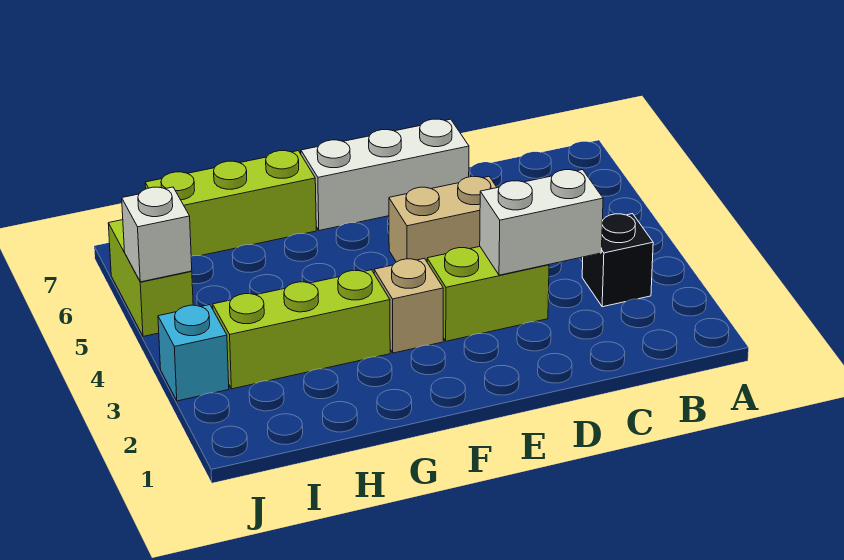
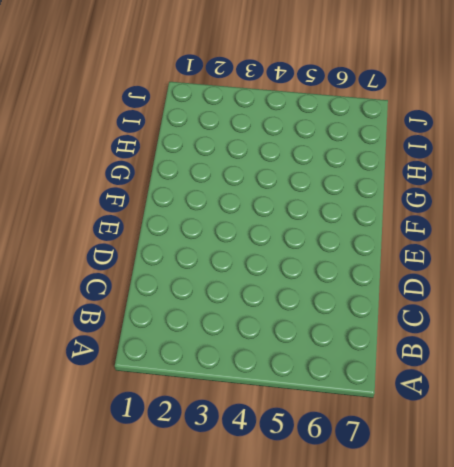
none -> black 1x1 brick [582,214,653,307]
none -> lime 1x2 brick [427,247,549,341]

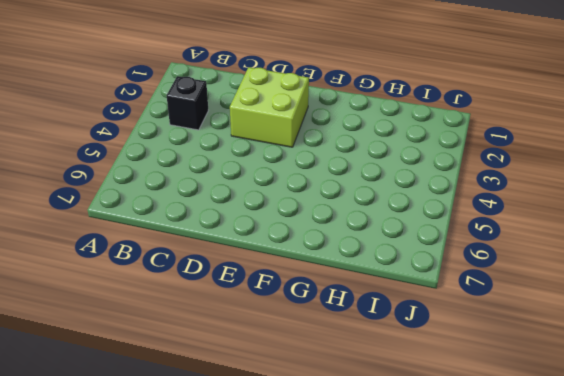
lime 2x2 brick [230,67,309,147] -> lime 1x2 brick [427,247,549,341]
none -> tan 1x2 brick [389,177,497,262]
none -> white 1x3 brick [301,119,469,230]

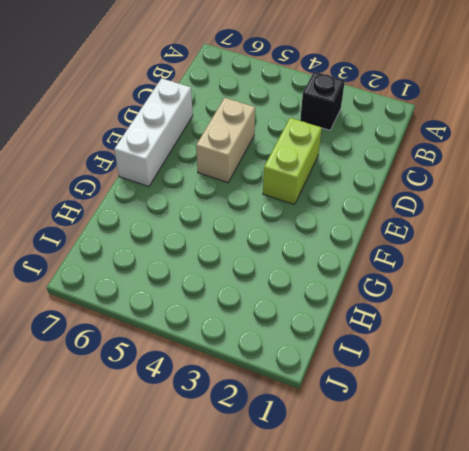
none -> tan 1x1 brick [374,258,443,353]
none -> lime 1x3 brick [213,270,390,389]

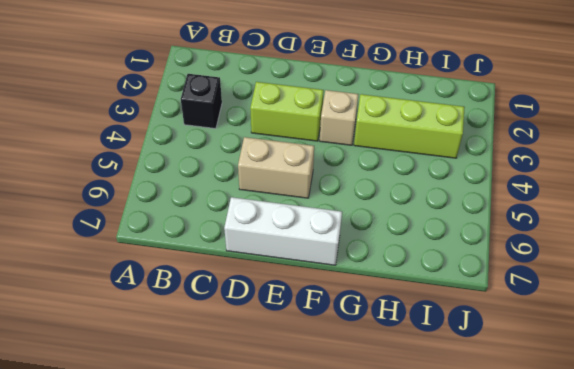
none -> lime 1x3 brick [145,151,316,256]
none -> cyan 1x1 brick [158,305,229,401]

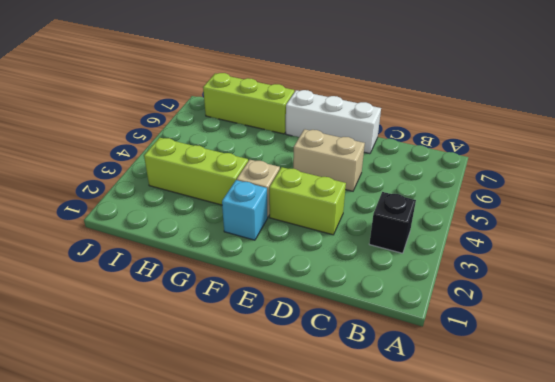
cyan 1x1 brick [222,180,268,240] -> cyan 1x1 brick moved to [158,305,229,401]
none -> lime 1x2 brick [108,220,193,336]
none -> white 1x2 brick [480,170,603,275]

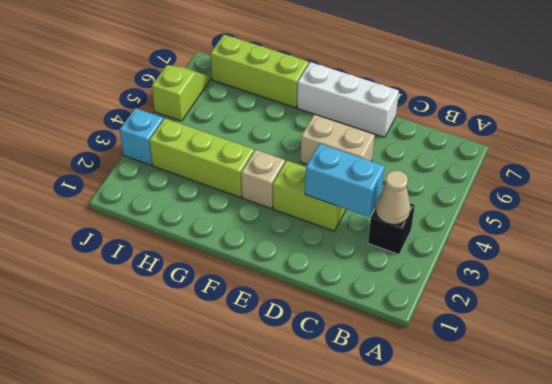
tan 1x1 cone [376,170,411,224] -> none
cyan 1x2 brick [305,144,385,217] -> white 1x2 brick [480,170,603,275]
lime 1x2 slope [152,65,210,121] -> lime 1x2 brick [108,220,193,336]
none -> white 1x1 brick [122,187,192,282]

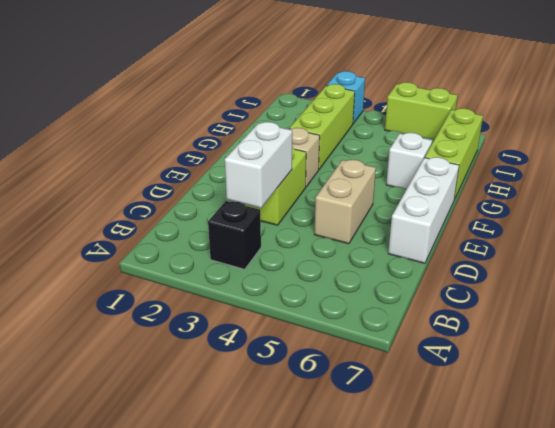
white 1x1 brick [386,133,432,190] -> white 1x1 brick moved to [122,187,192,282]

